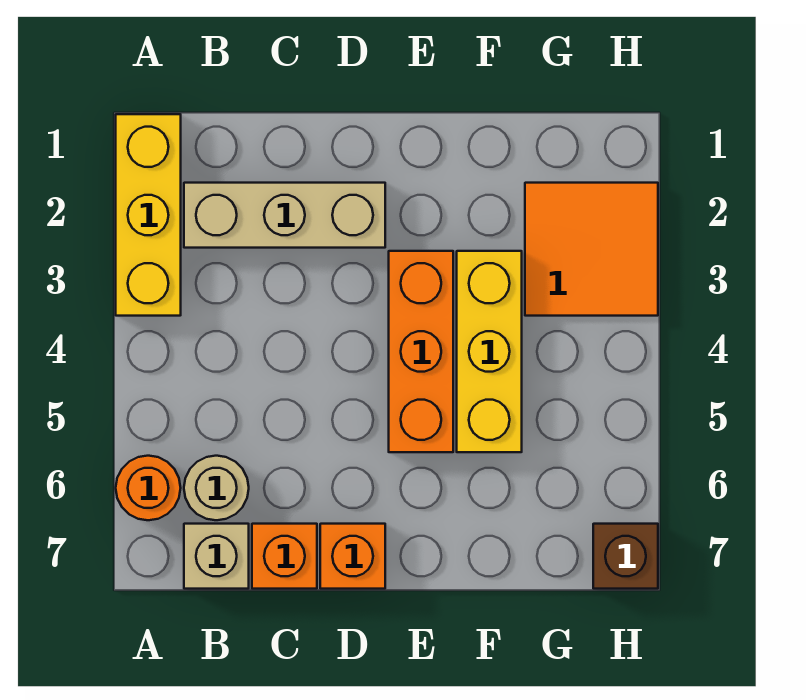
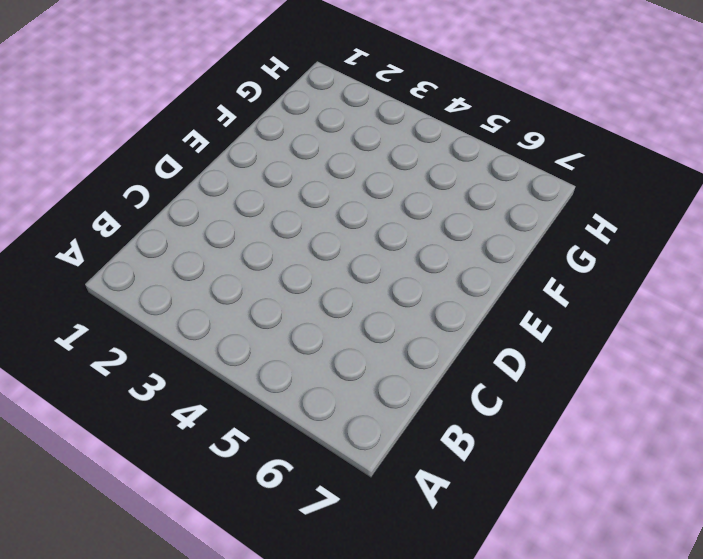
none -> yellow 1x3 brick [116,114,181,316]
none -> orange 1x1 round brick [116,456,181,520]

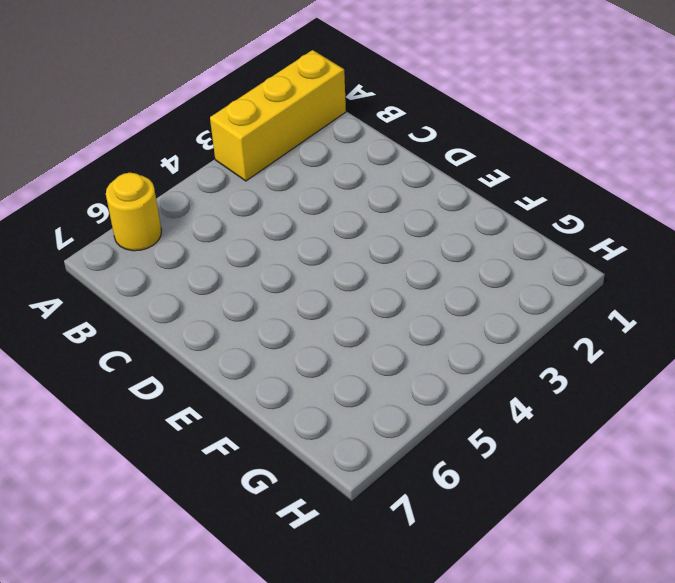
yellow 1x1 round brick [106,173,161,251] -> orange 1x1 round brick [116,456,181,520]
none -> tan 1x3 brick [184,183,385,248]
none -> tan 1x1 round brick [184,456,249,520]

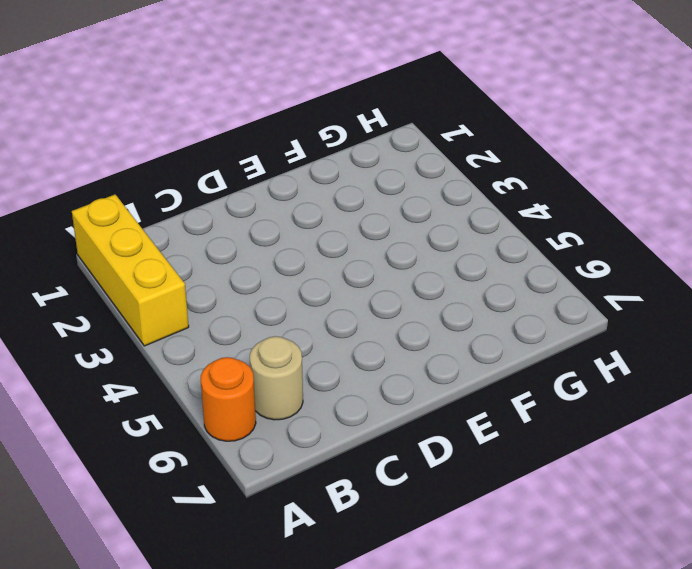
none -> tan 1x3 brick [184,183,385,248]
none -> tan 1x1 brick [184,524,249,589]

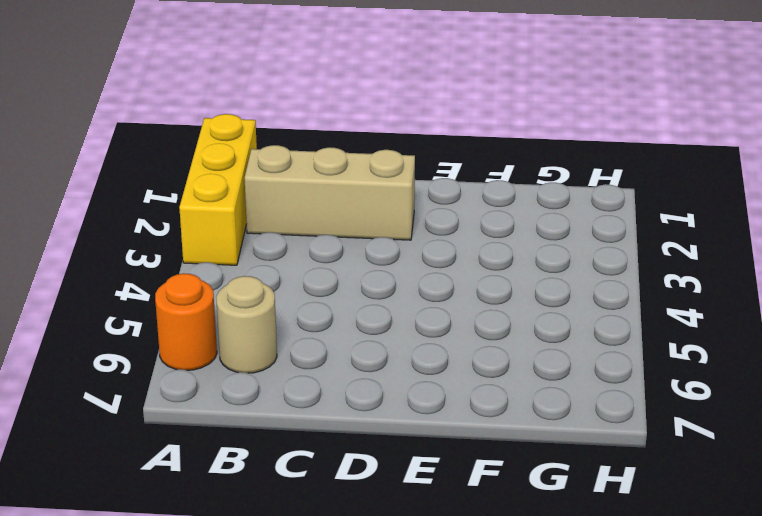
none -> tan 1x1 brick [184,524,249,589]
none -> orange 1x1 brick [252,524,317,589]

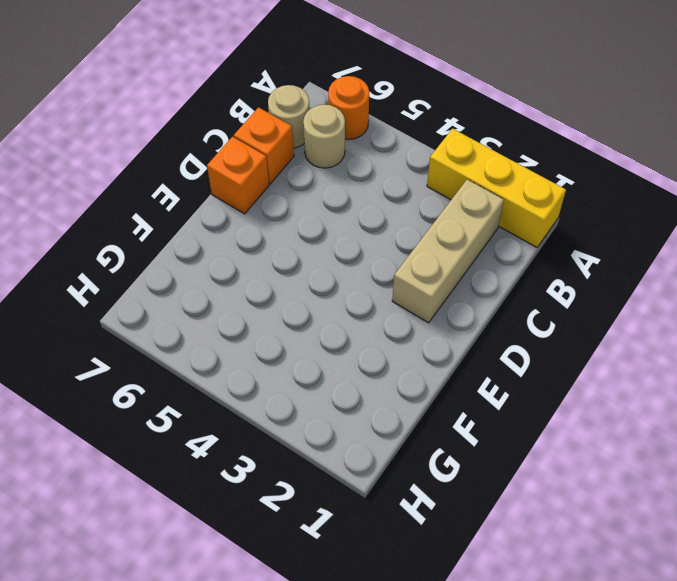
tan 1x1 round brick [268,85,310,148] -> tan 1x1 brick [184,524,249,589]
none -> orange 1x3 brick [389,251,453,452]
none -> yellow 1x3 brick [457,251,522,452]

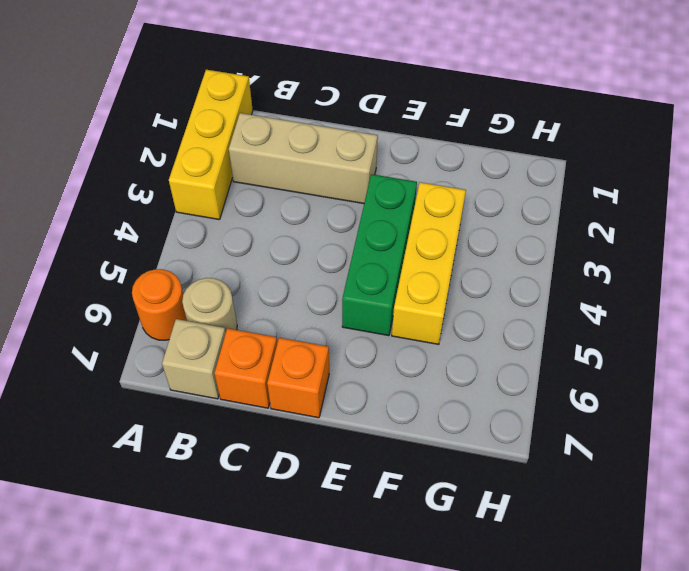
green 1x3 brick [342,174,417,336] -> orange 1x3 brick [389,251,453,452]
none -> orange 2x2 tile [525,183,658,316]
none -> brown 1x1 brick [593,524,658,589]

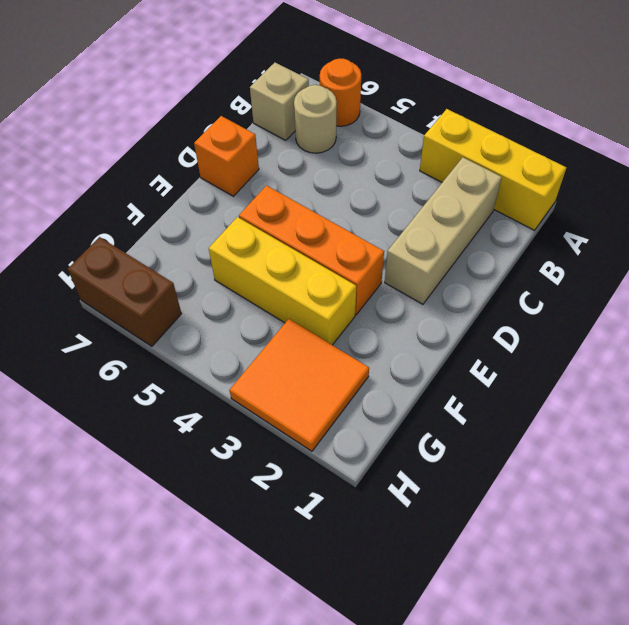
brown 1x2 brick [68,237,182,346] -> brown 1x1 brick [593,524,658,589]
none -> orange 1x1 brick [252,524,317,589]

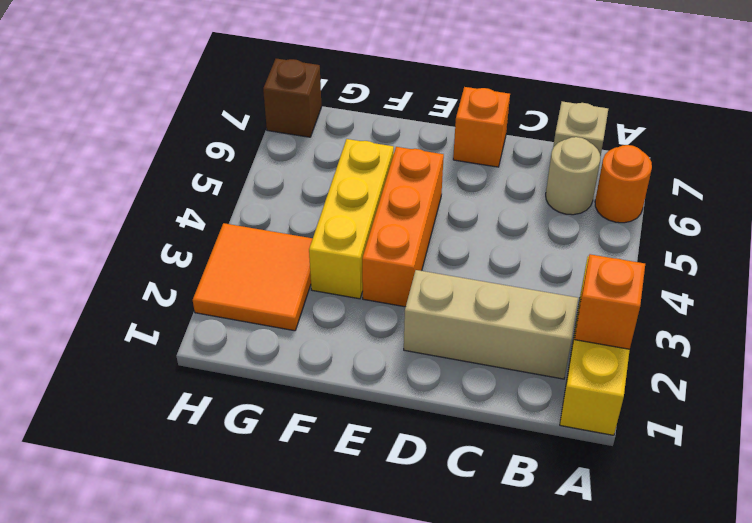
orange 1x1 brick [575,254,645,349] -> orange 1x1 brick moved to [252,524,317,589]

